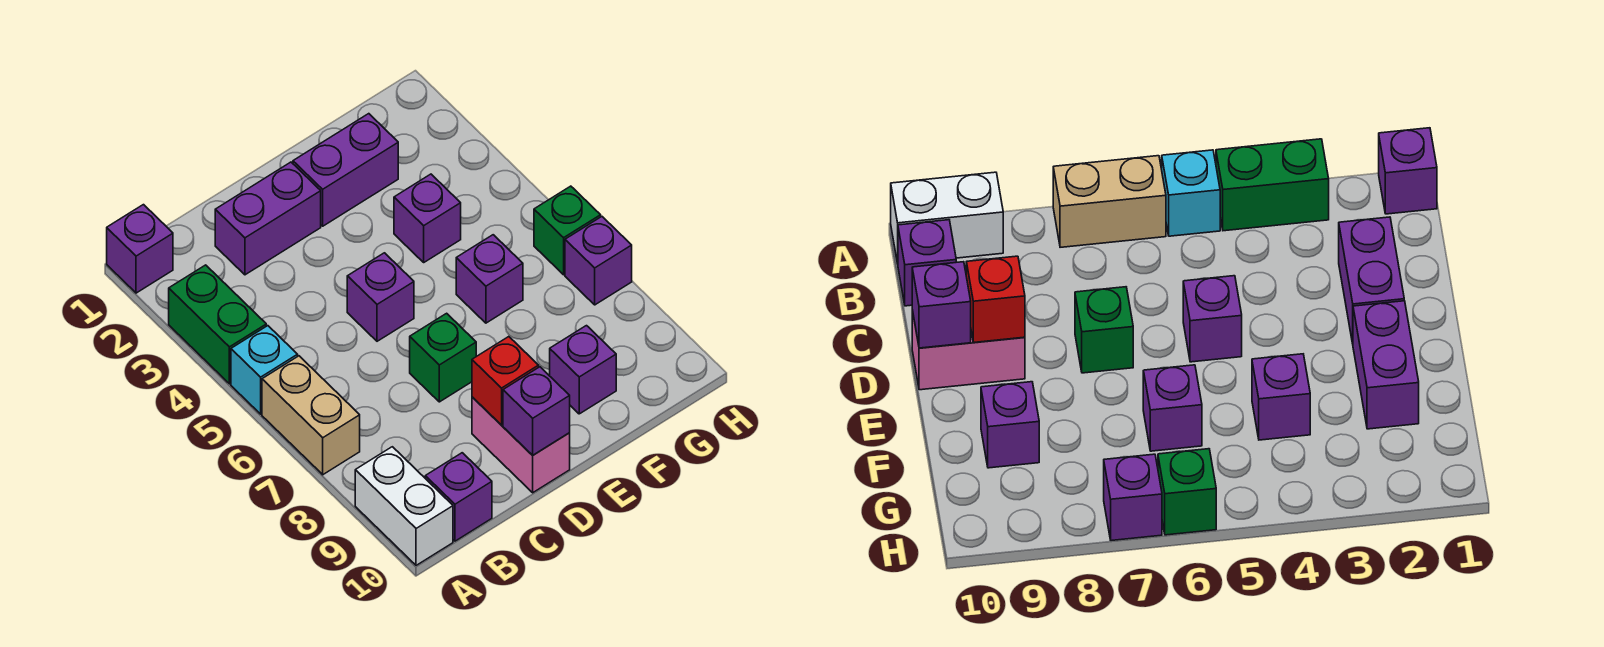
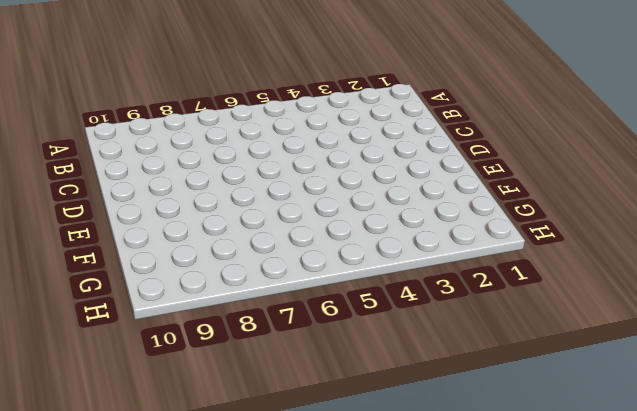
none -> purple 1x1 brick [107,205,173,293]
none -> green 1x2 brick [169,265,266,384]
none -> cyan 1x1 brick [231,326,298,414]

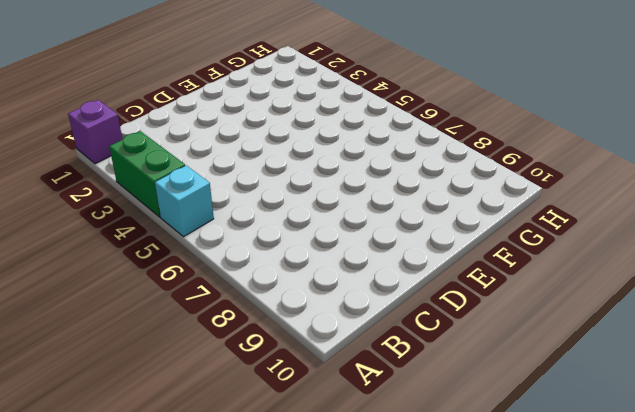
none -> tan 1x2 brick [262,356,360,475]
none -> white 1x2 brick [355,447,453,565]
none -> purple 1x1 brick [425,453,492,541]

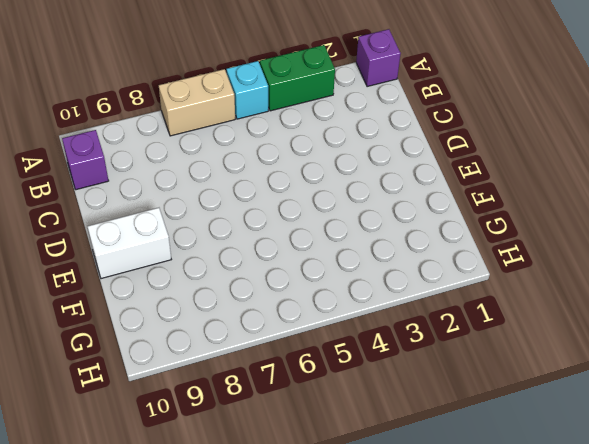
white 1x2 brick [87,208,171,279] -> white 1x2 brick moved to [355,447,453,565]
none -> purple 1x2 brick [215,162,321,275]
none -> purple 1x1 brick [347,253,414,341]
none -> green 1x1 brick [410,313,476,402]

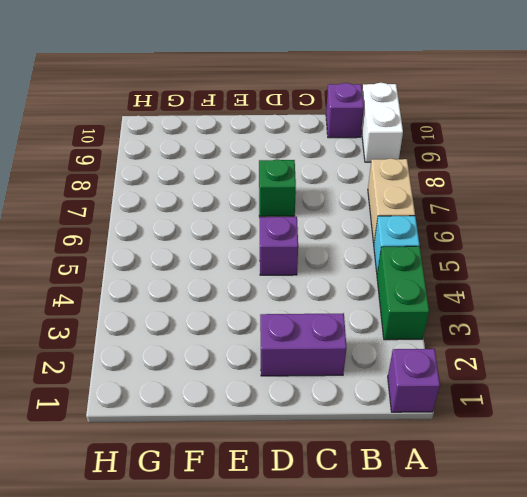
none -> pink 1x2 brick [472,397,570,493]
none -> purple 1x2 brick [293,114,398,226]
none -> purple 1x1 brick [394,174,461,262]

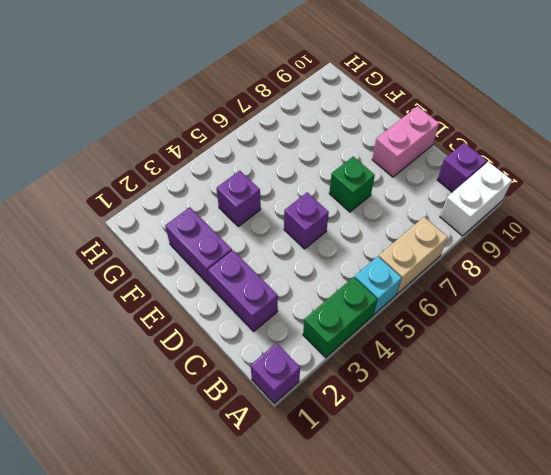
none -> purple 1x1 brick [456,235,523,323]
none -> purple 1x1 brick [550,326,616,414]
none -> green 1x1 brick [534,186,601,275]

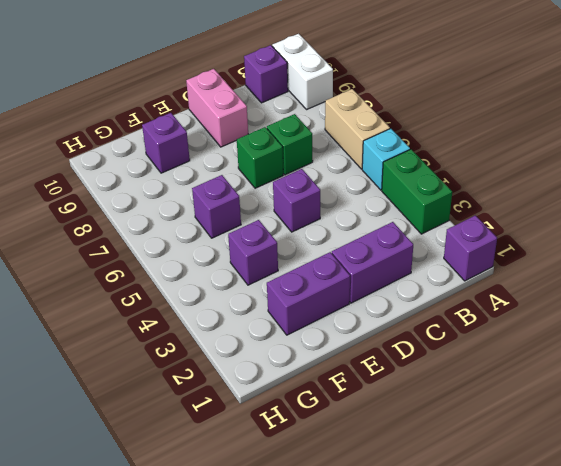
green 1x1 brick [267,114,313,175] -> green 1x1 brick moved to [534,186,601,275]
none -> purple 1x1 brick [565,217,632,305]
none -> red 1x1 brick [472,337,539,425]
none -> purple 1x1 brick [503,367,570,455]

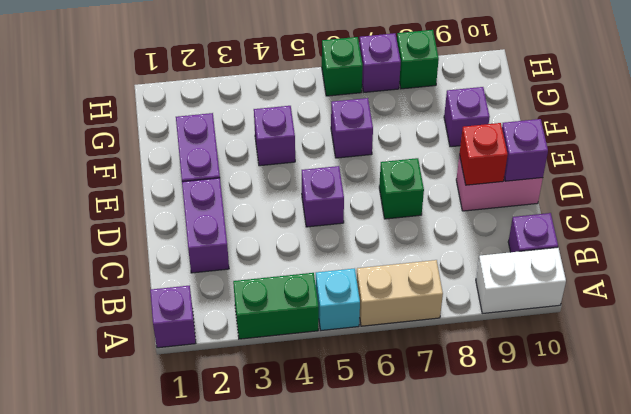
green 1x1 brick [397,30,439,89] -> none

